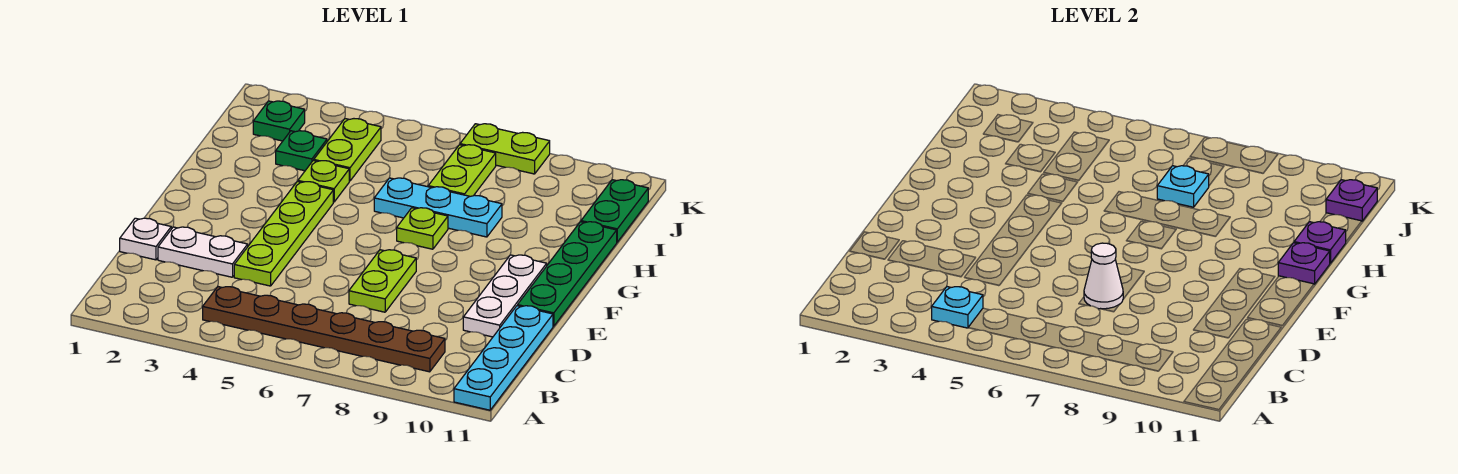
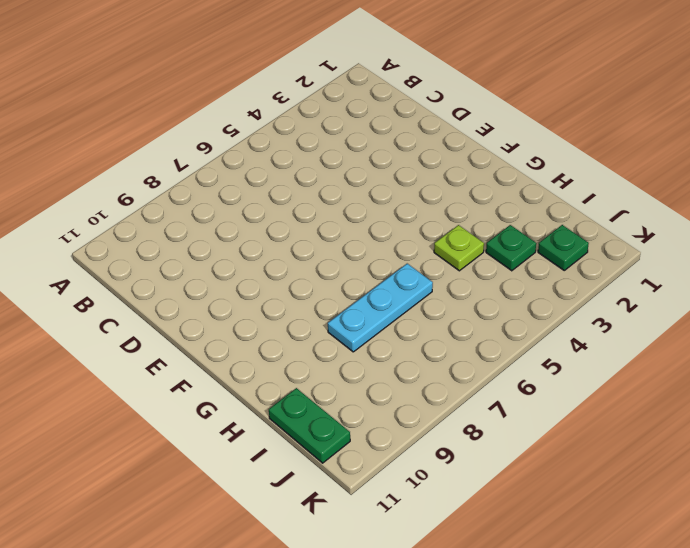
none -> cyan 1x4 plate [454,306,553,410]
none -> brown 1x6 plate [203,287,445,372]
none -> white 1x1 plate [120,218,171,260]

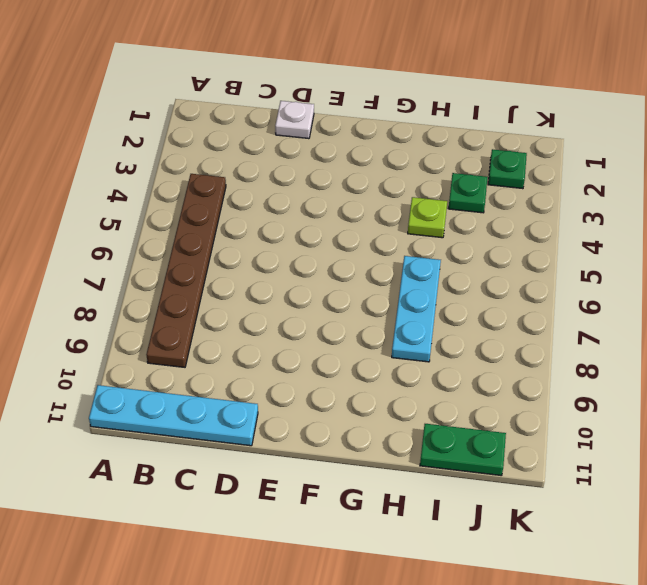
none -> white 1x2 plate [158,227,248,277]
none -> lime 1x4 plate [234,182,333,286]
none -> lime 1x2 plate [349,250,416,312]

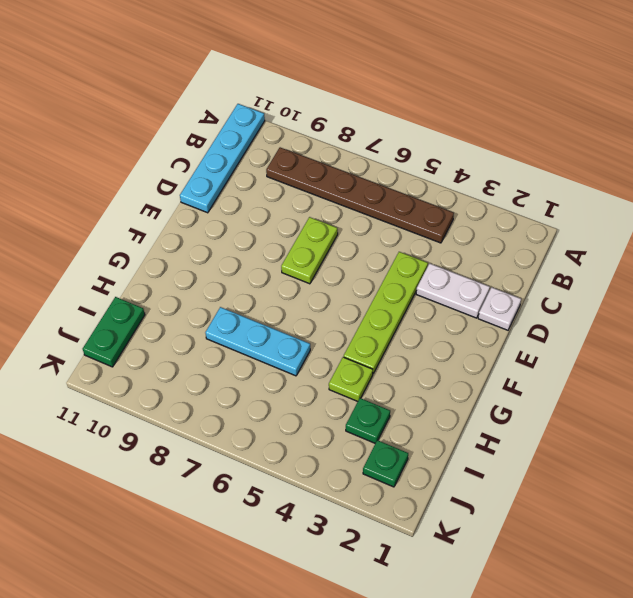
none -> white 1x3 plate [463,255,547,337]
none -> green 1x4 plate [518,222,617,326]
none -> lime 1x1 plate [397,208,448,249]

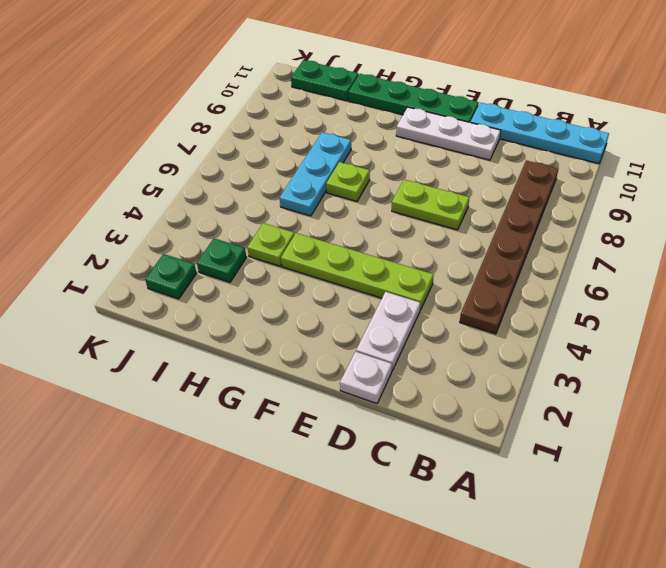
none -> lime 1x2 plate [314,119,381,181]
none -> lime 1x2 plate [428,145,496,196]
none -> lime 1x2 plate [460,124,550,174]

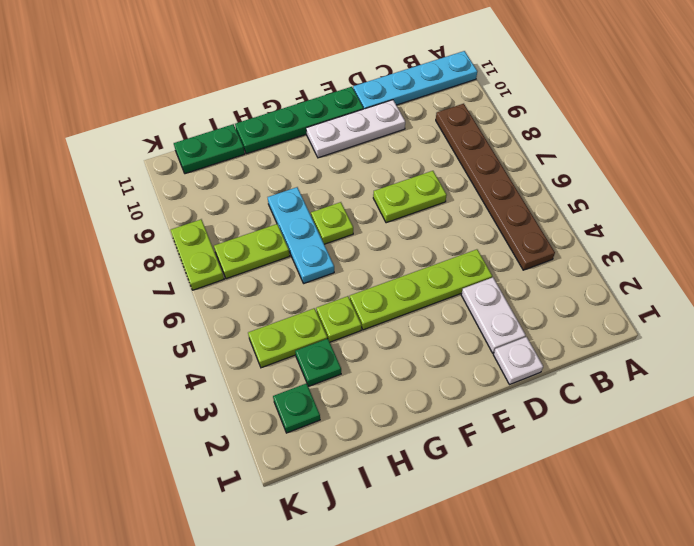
none -> cyan 1x1 plate [932,287,983,328]
none -> white 1x1 cone [1084,243,1123,309]
none -> purple 1x1 plate [1278,243,1330,284]

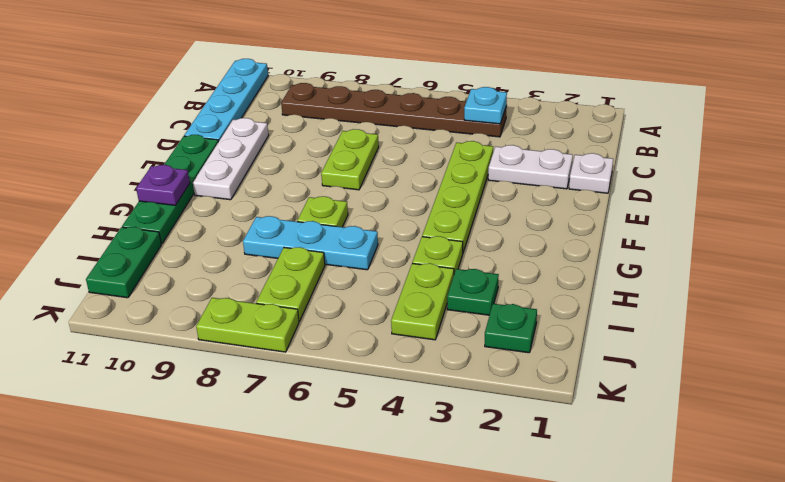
none -> white 1x1 cone [1084,243,1123,309]
none -> purple 1x1 plate [1294,222,1346,263]
none -> cyan 1x1 plate [1157,166,1209,207]

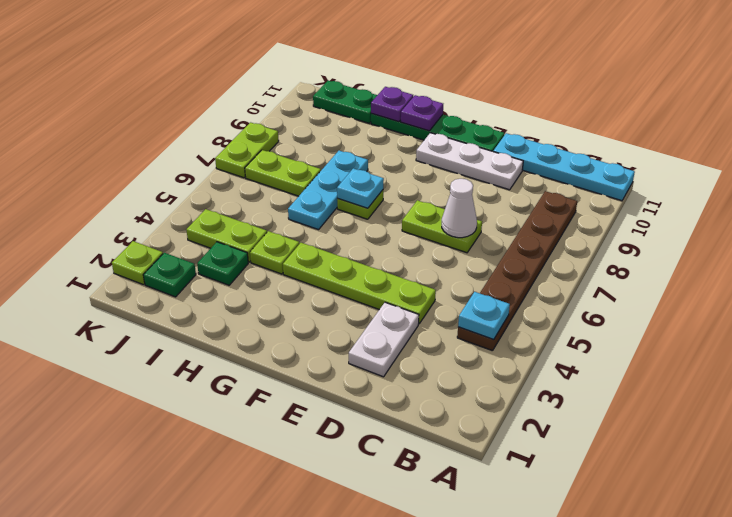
cyan 1x1 plate [337,168,384,208] -> cyan 1x1 plate moved to [1157,166,1209,207]
lime 1x1 plate [112,241,163,285] -> none
none -> white 1x1 plate [120,218,171,260]
none -> purple 1x1 plate [1326,180,1377,221]

